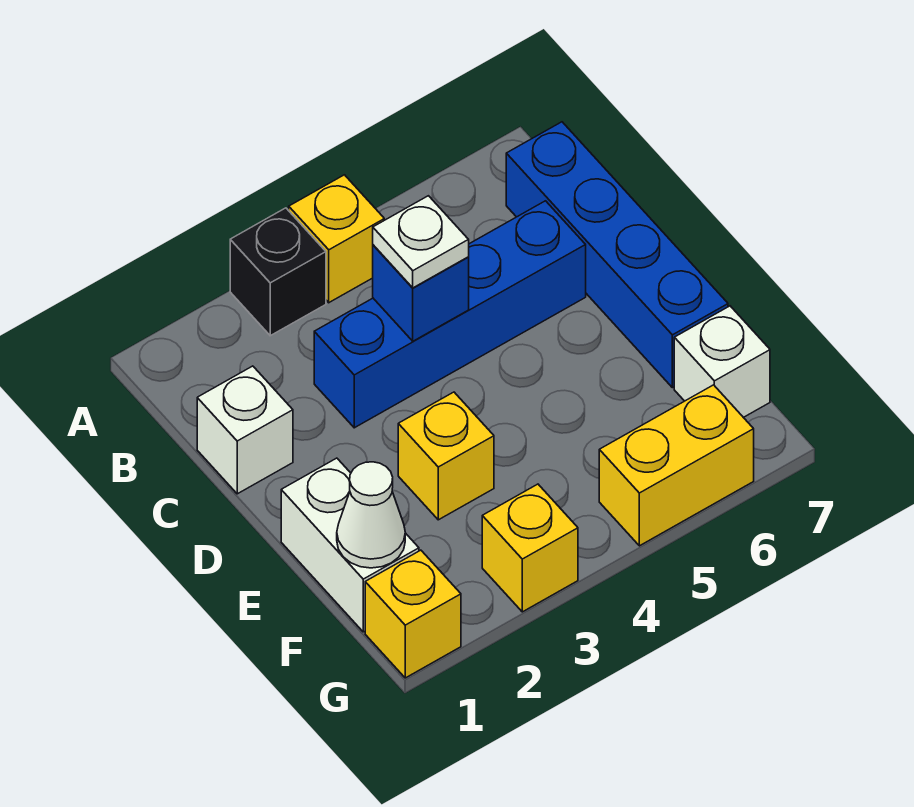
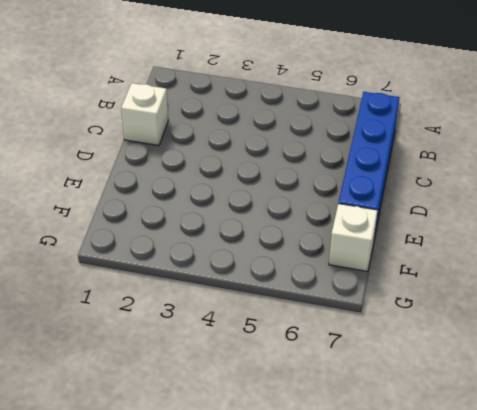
none -> black 1x1 brick [230,208,326,336]
none -> yellow 1x1 brick [289,175,384,303]
none -> blue 1x4 brick [314,201,586,428]

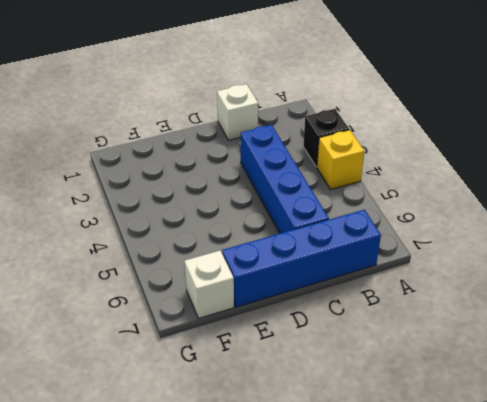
none -> white 1x2 brick [281,458,419,632]
none -> yellow 1x1 brick [398,392,494,520]
none -> yellow 1x1 brick [365,550,461,678]

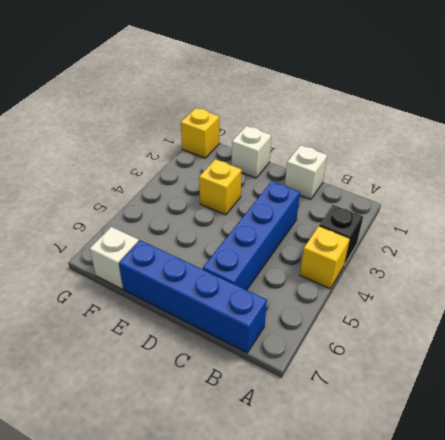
white 1x1 brick [232,126,271,178] -> white 1x2 brick [281,458,419,632]
none -> yellow 1x1 brick [482,484,578,612]
none -> yellow 1x2 brick [599,385,754,546]
none -> blue 1x1 brick [373,245,469,341]

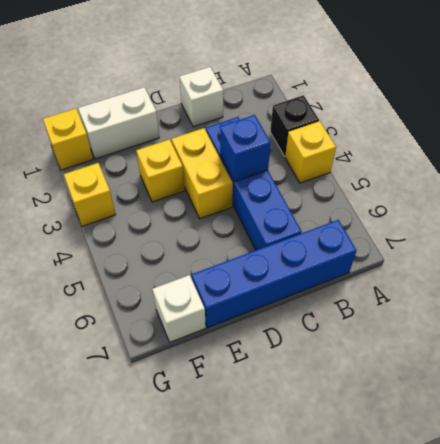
yellow 1x2 brick [172,128,233,219] -> yellow 1x2 brick moved to [599,385,754,546]
none -> white 1x1 cone [337,462,405,568]
none -> white 1x1 plate [373,196,469,288]

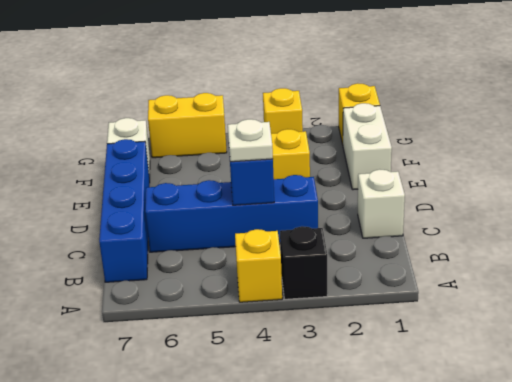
none -> white 1x1 cone [337,462,405,568]

